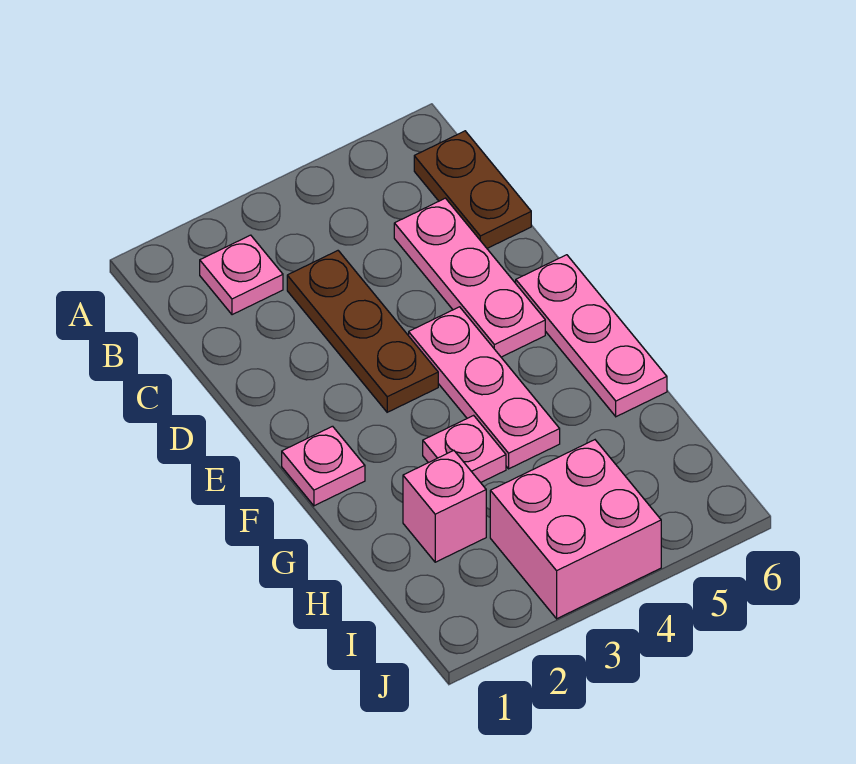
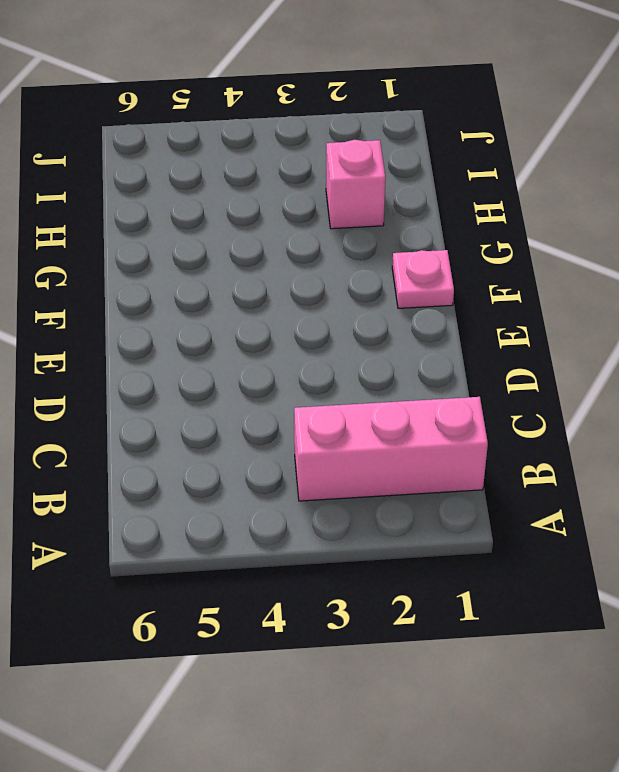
pink 1x3 brick [294,397,488,501] -> pink 1x1 plate [200,235,283,315]
none -> brown 1x2 plate [414,131,531,248]
none -> brown 1x3 plate [287,251,438,412]

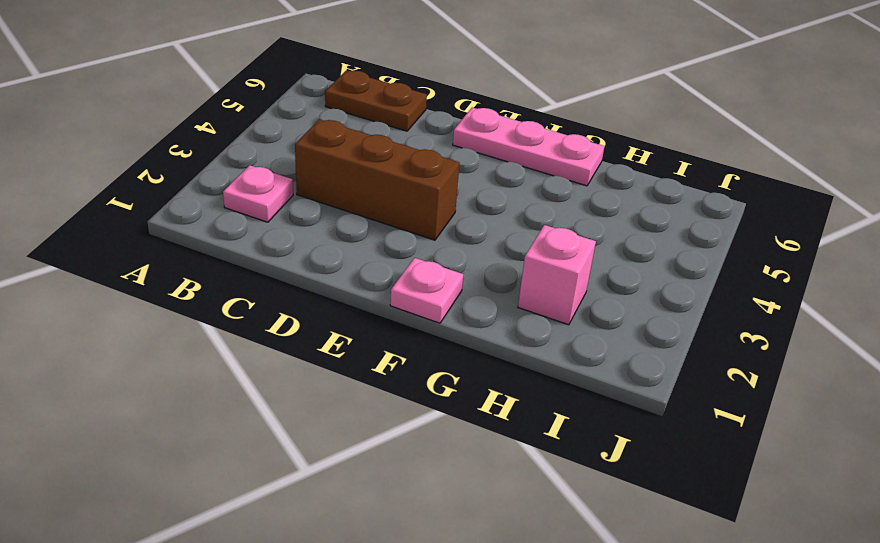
brown 1x3 brick [295,119,459,240] -> brown 1x3 plate [287,251,438,412]
none -> pink 1x3 plate [394,198,545,357]
none -> pink 1x3 plate [409,307,560,469]

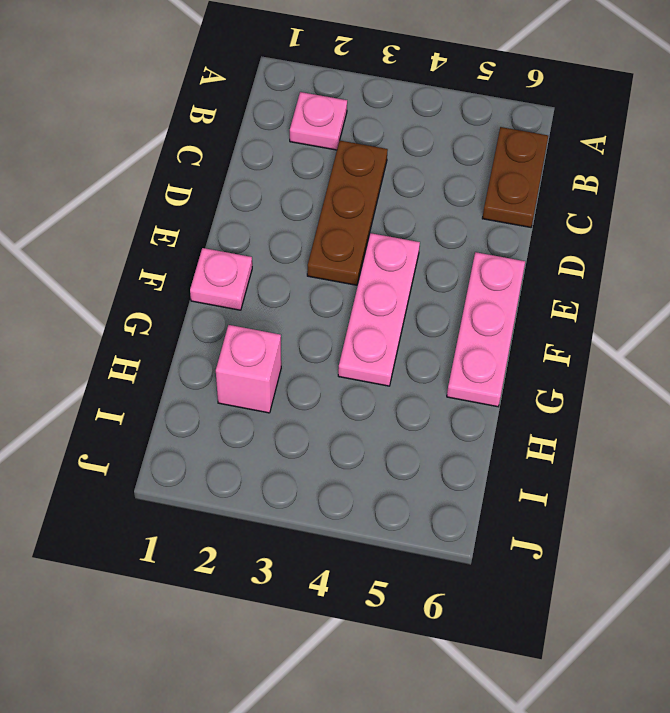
none -> pink 1x3 plate [394,198,545,357]
none -> pink 1x1 plate [423,415,506,483]

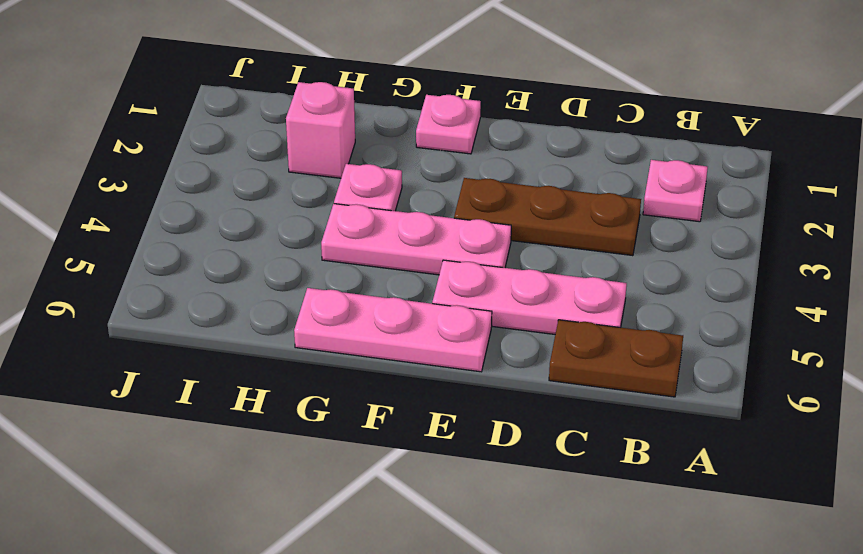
none -> pink 2x2 brick [490,440,661,619]

